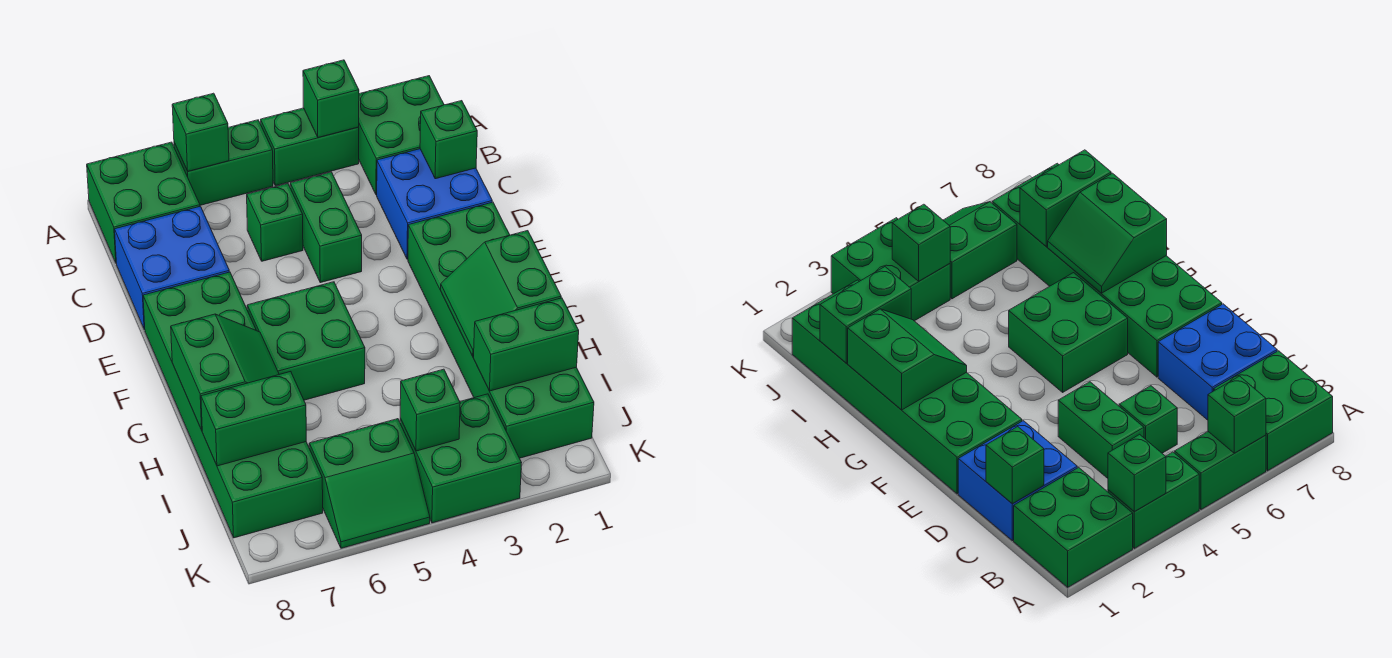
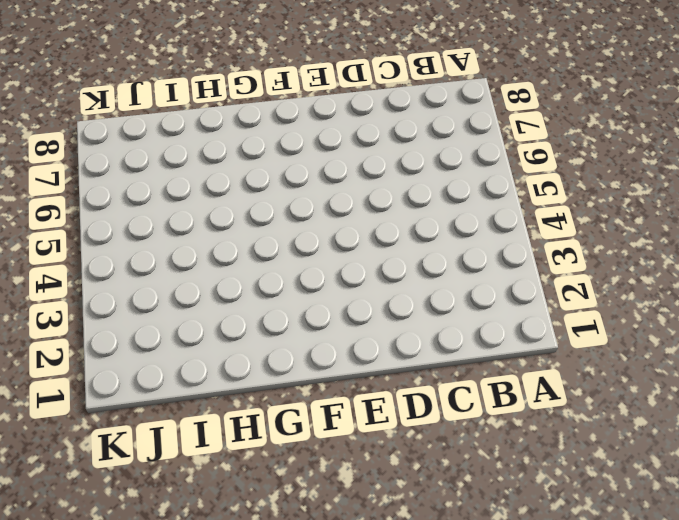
none -> green 2x2 brick [359,76,444,195]
none -> green 1x2 brick [261,108,359,186]
none -> green 1x2 brick [174,120,273,205]

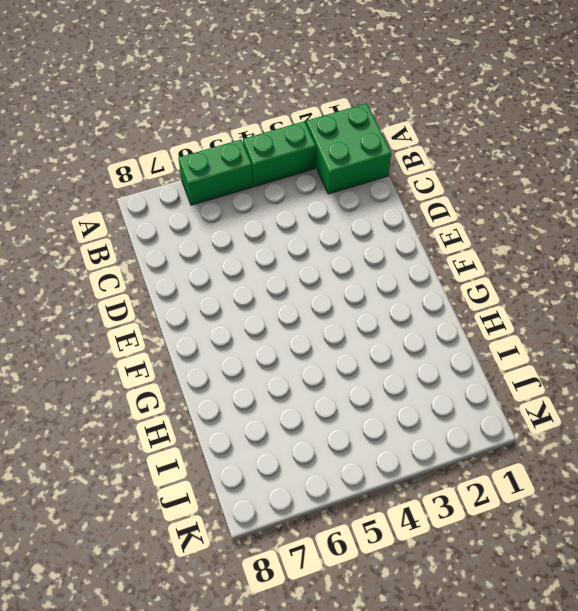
none -> green 2x2 brick [87,142,200,263]
none -> blue 2x2 brick [377,149,492,259]
none -> green 1x2 brick [290,172,362,283]

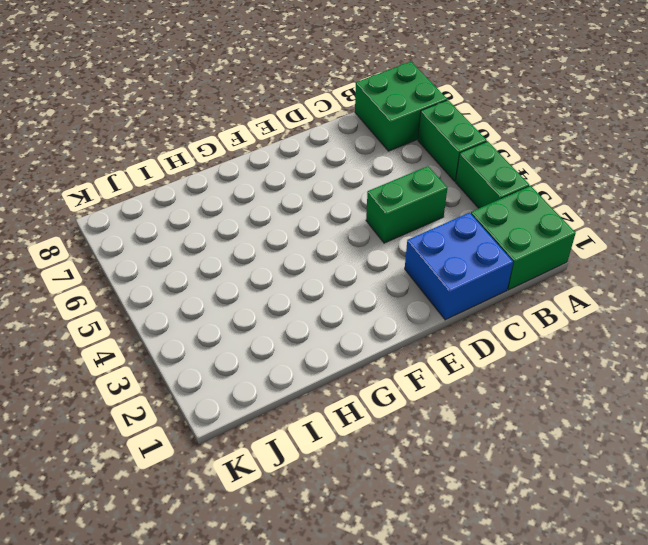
none -> green 1x1 brick [247,184,303,261]
none -> blue 2x2 brick [115,206,229,330]
none -> green 2x6 brick [408,202,594,458]

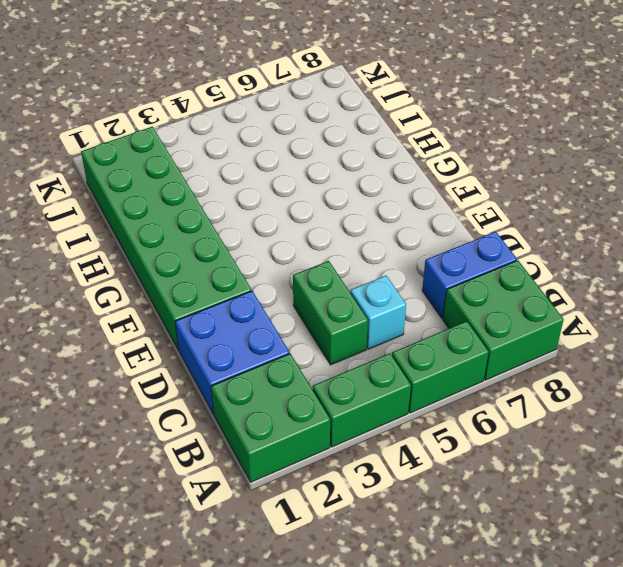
cyan 1x1 brick [350,276,406,349] -> green 1x1 brick [247,184,303,261]
blue 1x2 brick [422,232,517,318] -> blue 2x2 brick [115,206,229,330]
none -> green 2x6 brick [143,272,323,538]
none -> green 2x2 brick [247,282,365,400]
none -> green 2x2 brick [400,394,521,523]

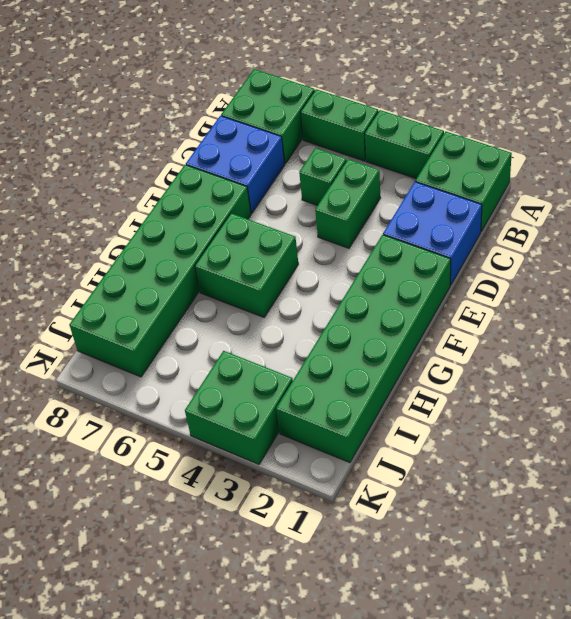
none -> green 2x2 slope [309,419,430,548]
none -> green 1x1 brick [303,60,359,137]
none -> green 1x1 brick [172,93,229,171]

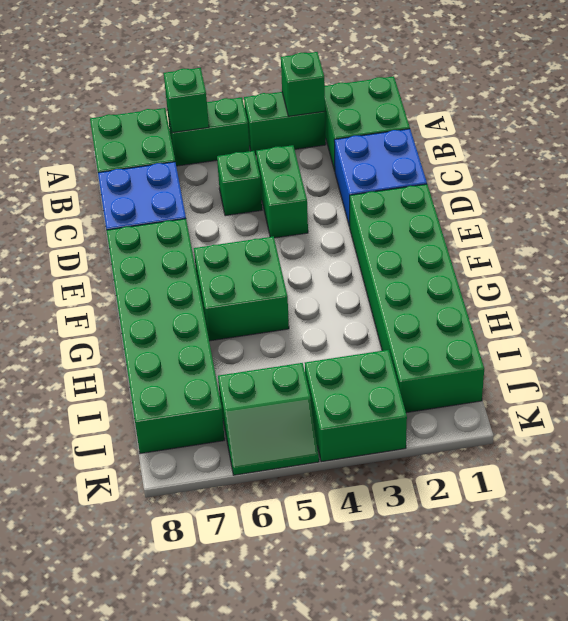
none -> green 1x1 brick [420,101,477,179]
none -> green 2x2 slope [441,231,561,356]
none -> green 2x2 slope [171,314,279,430]

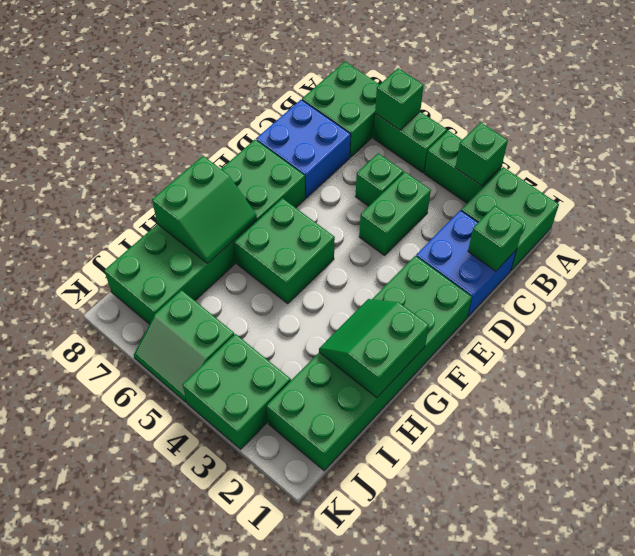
none -> green 1x2 brick [474,298,579,391]
none -> green 1x2 brick [201,372,306,466]
none -> green 1x1 brick [400,369,460,451]

